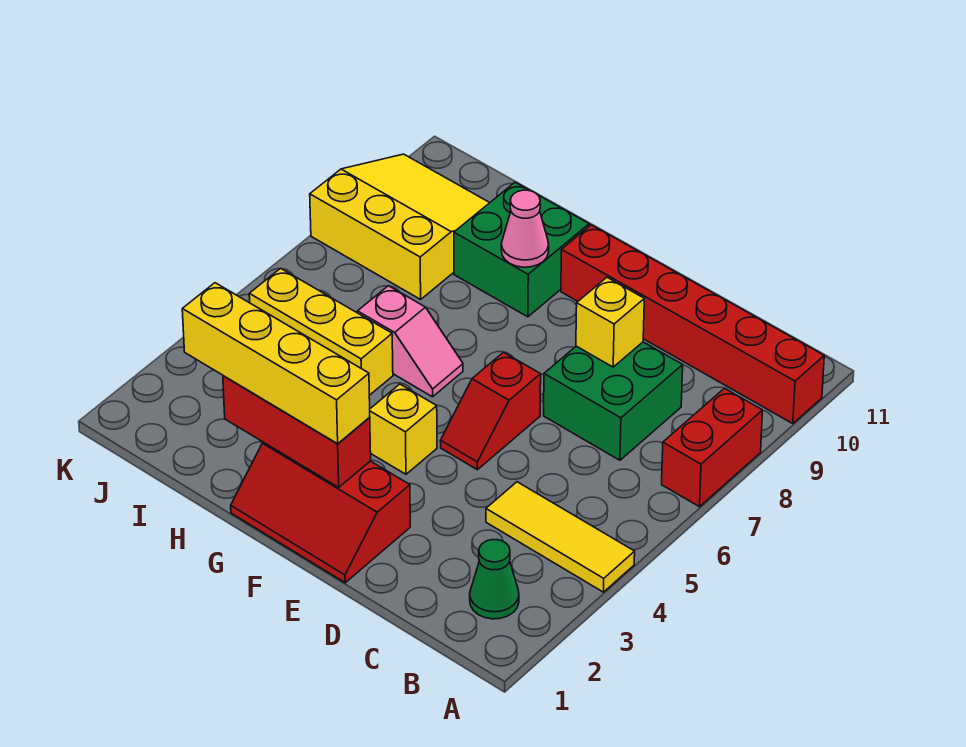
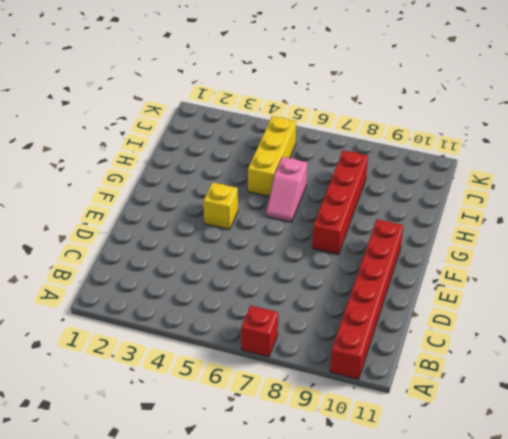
red 1x1 brick [241,305,278,357] -> red 1x2 brick [662,388,763,507]
red 1x4 brick [312,150,368,255] -> yellow 3x3 slope [310,154,490,299]
none -> yellow 1x3 tile [486,482,635,592]
none -> green 1x1 cone [470,540,519,619]
none -> green 2x2 brick [544,342,683,460]

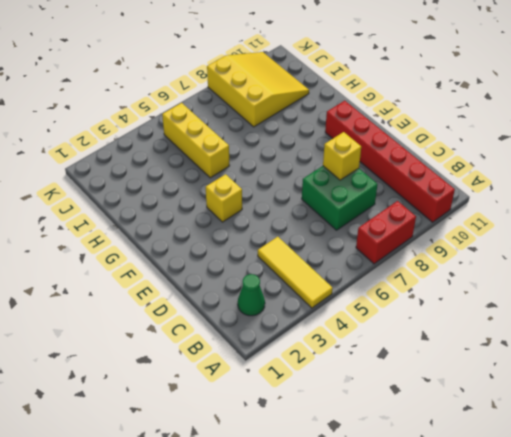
none -> red 2x3 slope [231,442,410,583]
none -> red 1x2 slope [440,352,541,470]
none -> pink 1x2 slope [358,286,463,397]

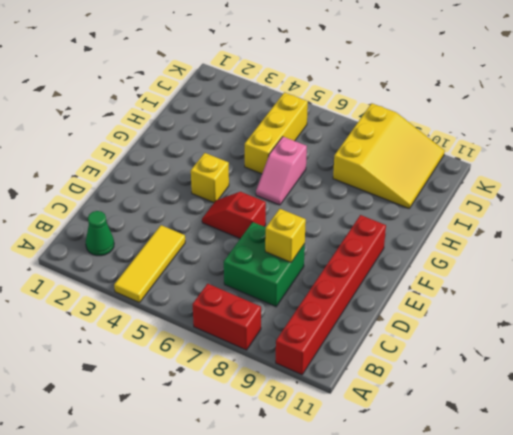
none -> red 2x3 slope [231,442,410,583]
none -> green 2x2 brick [454,182,589,317]
none -> red 1x3 brick [223,376,371,487]

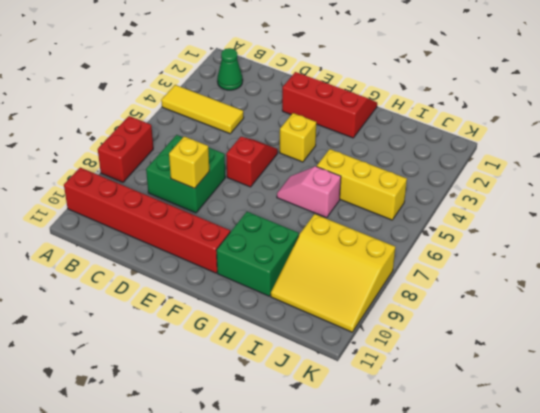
none -> red 1x3 brick [223,376,371,487]
none -> pink 1x1 cone [501,190,549,267]
none -> yellow 1x4 brick [182,283,370,444]

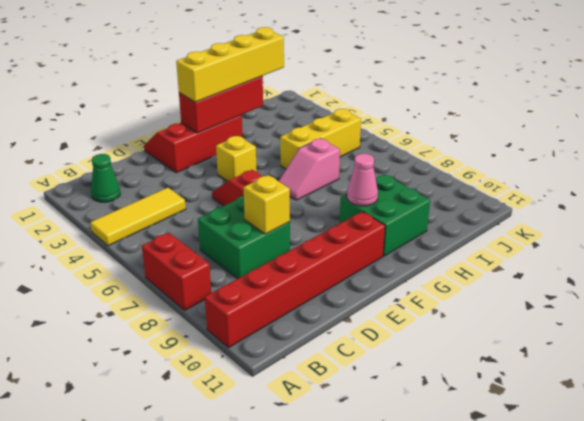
none -> yellow 3x3 slope [310,154,490,299]

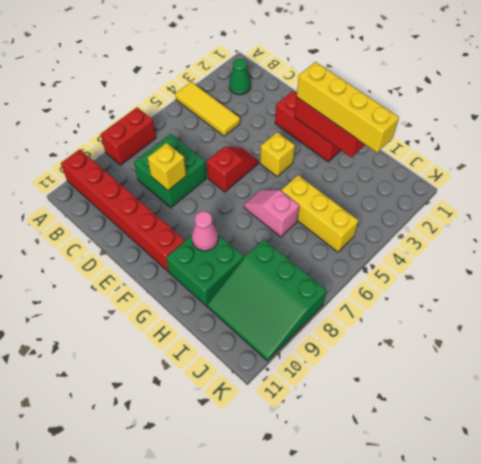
green 3x3 slope [207,240,326,361] -> yellow 3x3 slope [310,154,490,299]

